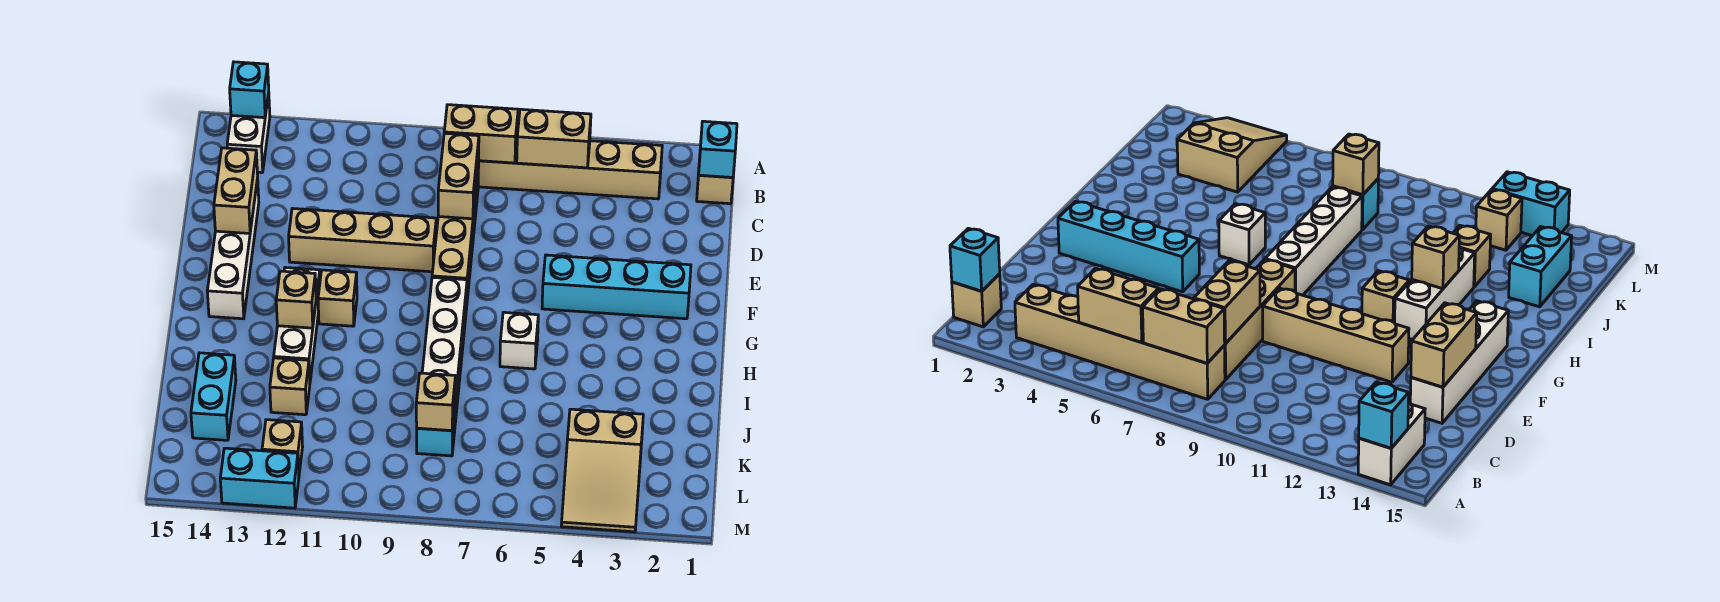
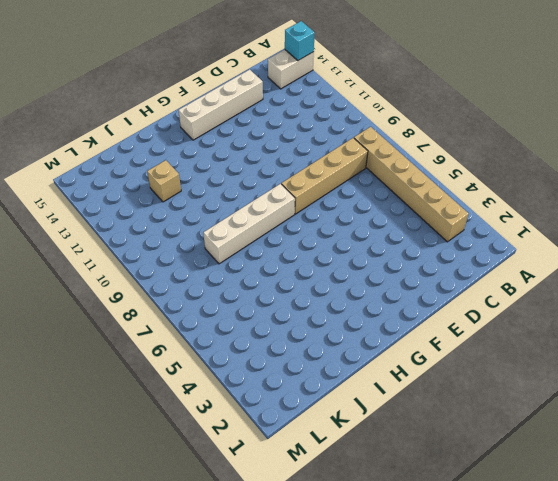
none -> tan 1x1 brick [697,173,733,204]
none -> tan 1x4 brick [289,208,436,272]
none -> cyan 1x4 brick [542,255,691,319]

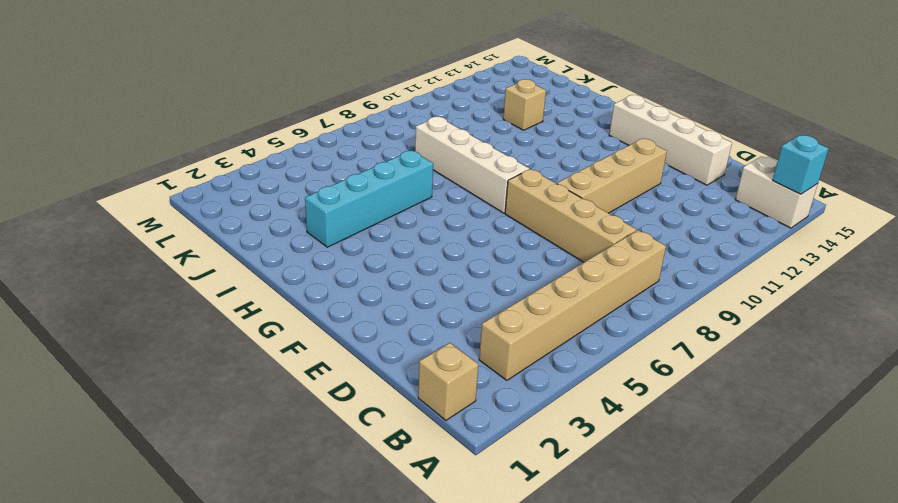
cyan 1x4 brick [305,150,433,247] -> cyan 1x4 brick moved to [542,255,691,319]
none -> tan 1x1 brick [318,270,357,326]
none -> white 1x3 brick [274,267,320,380]
none -> white 1x1 brick [500,312,538,369]

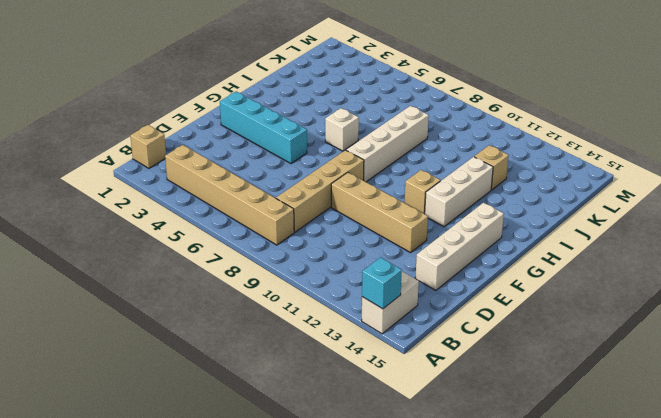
none -> cyan 1x2 brick [191,353,236,440]
none -> tan 2x3 slope [561,409,643,532]
none -> cyan 1x1 brick [417,409,455,456]

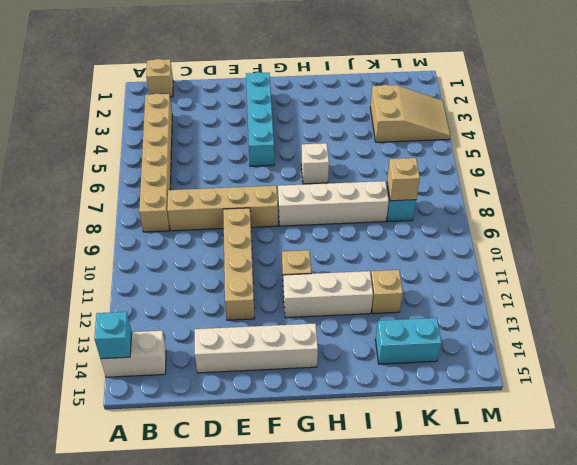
none -> tan 1x1 brick [262,420,303,473]
none -> cyan 1x2 brick [220,448,299,508]
none -> cyan 1x1 brick [699,121,737,177]

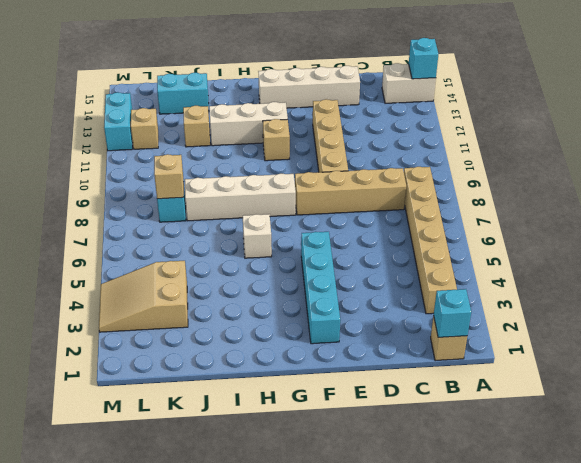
none -> tan 1x2 brick [517,109,591,168]
none -> tan 1x2 brick [444,105,518,163]
none -> tan 1x2 brick [438,133,479,219]

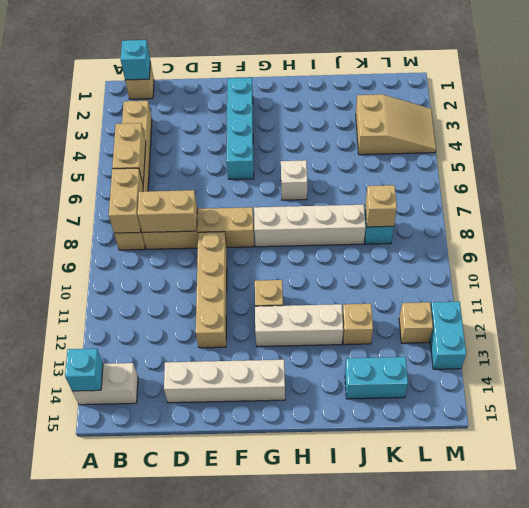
none -> tan 1x2 brick [214,148,258,234]
none -> tan 1x1 brick [276,271,316,328]

